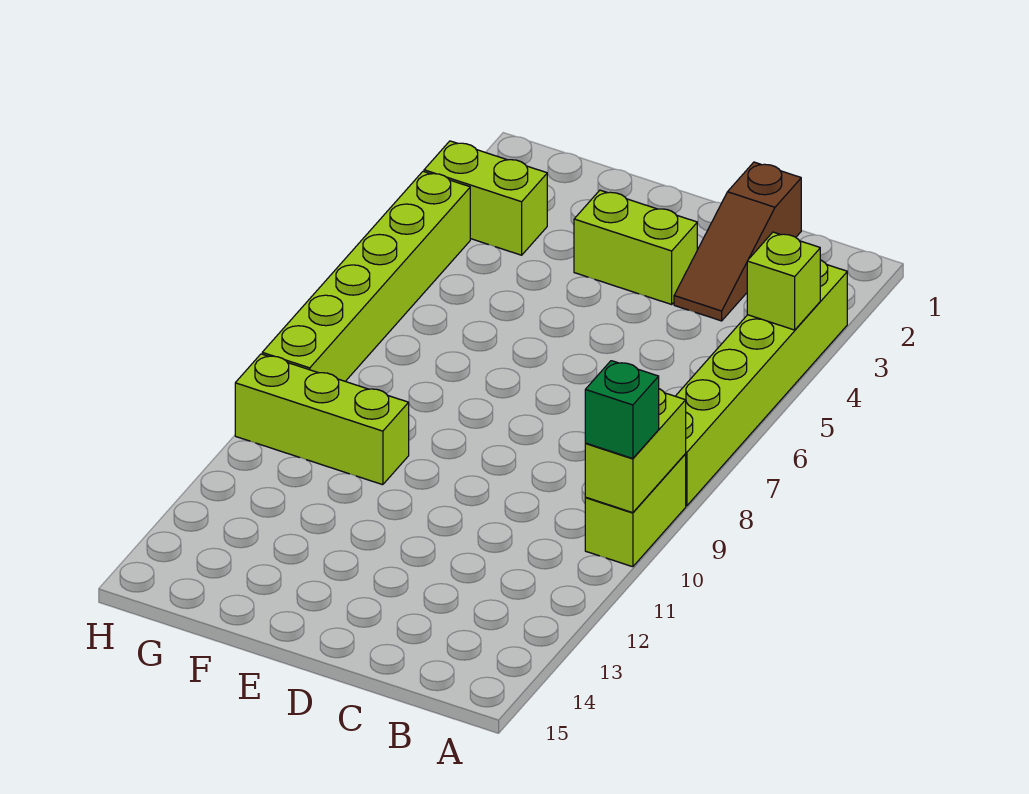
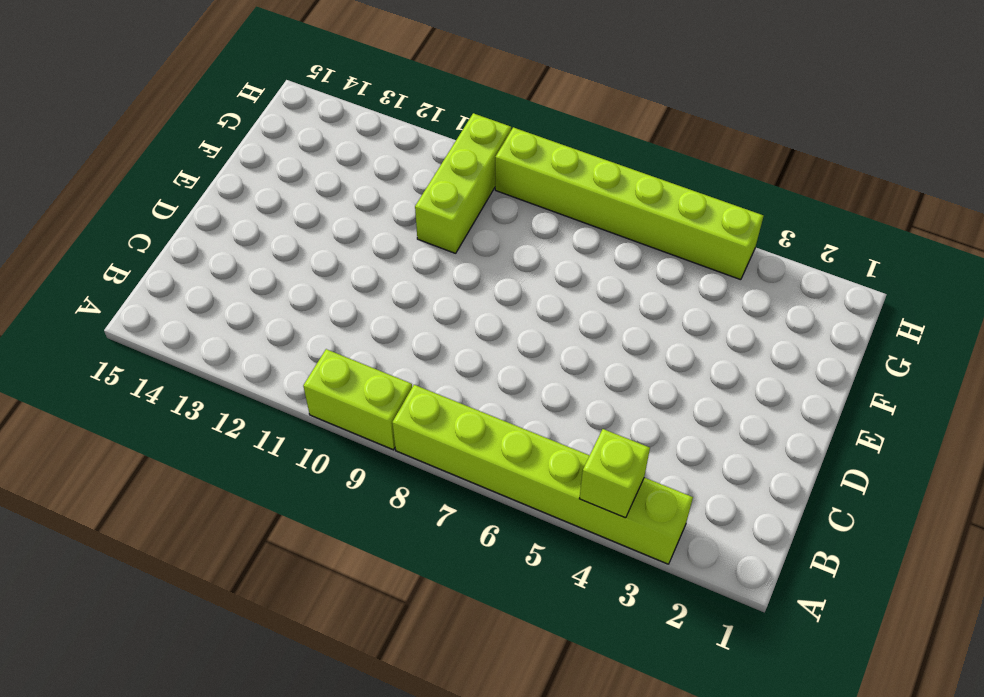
none -> brown 1x3 slope [674,162,801,321]
none -> lime 1x2 brick [574,190,697,304]

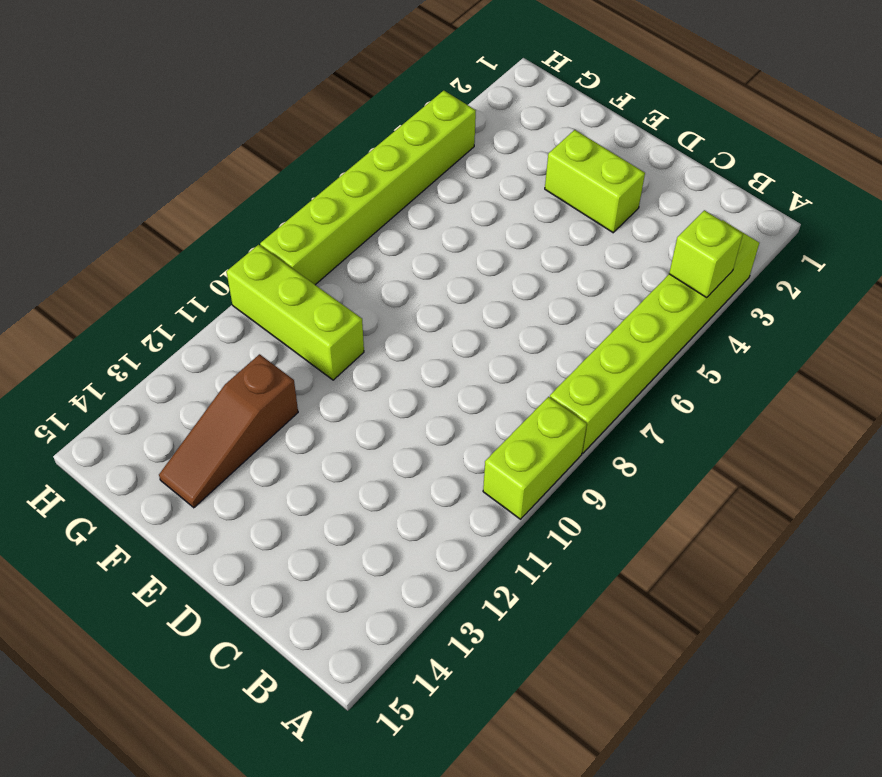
brown 1x3 slope [159,354,298,508] -> brown 1x3 slope moved to [674,162,801,321]
none -> lime 1x2 brick [424,141,547,255]
none -> lime 1x2 brick [585,389,686,513]

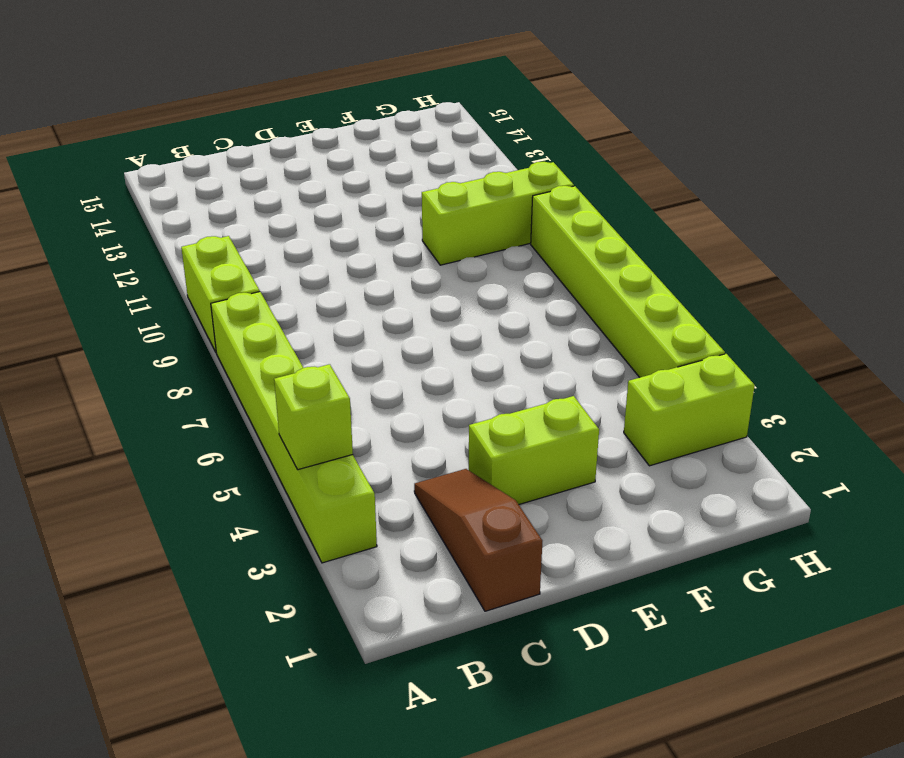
none -> lime 1x2 brick [585,389,686,513]
none -> green 1x1 brick [585,361,659,458]

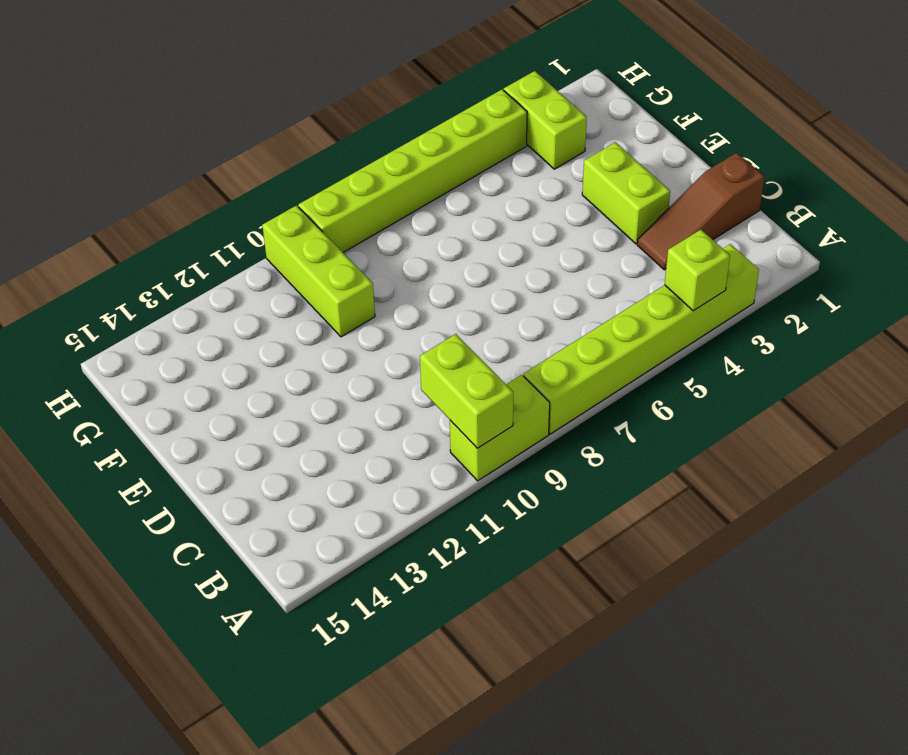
lime 1x2 brick [420,334,513,448] -> lime 1x2 brick turned to [585,389,686,513]
none -> green 1x1 brick [585,361,659,458]

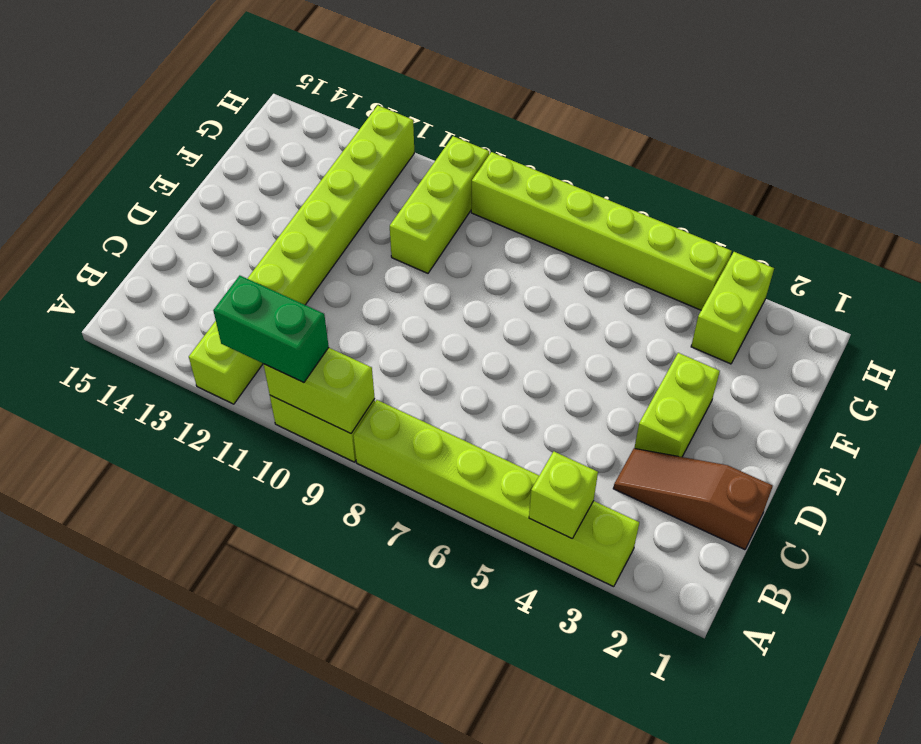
green 1x2 brick [213,276,329,383] -> green 1x1 brick [585,361,659,458]
lime 1x8 brick [189,105,414,404] -> none

